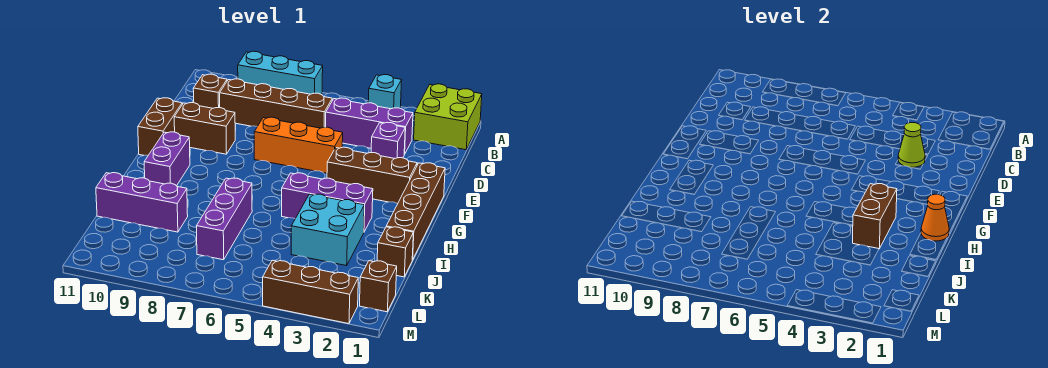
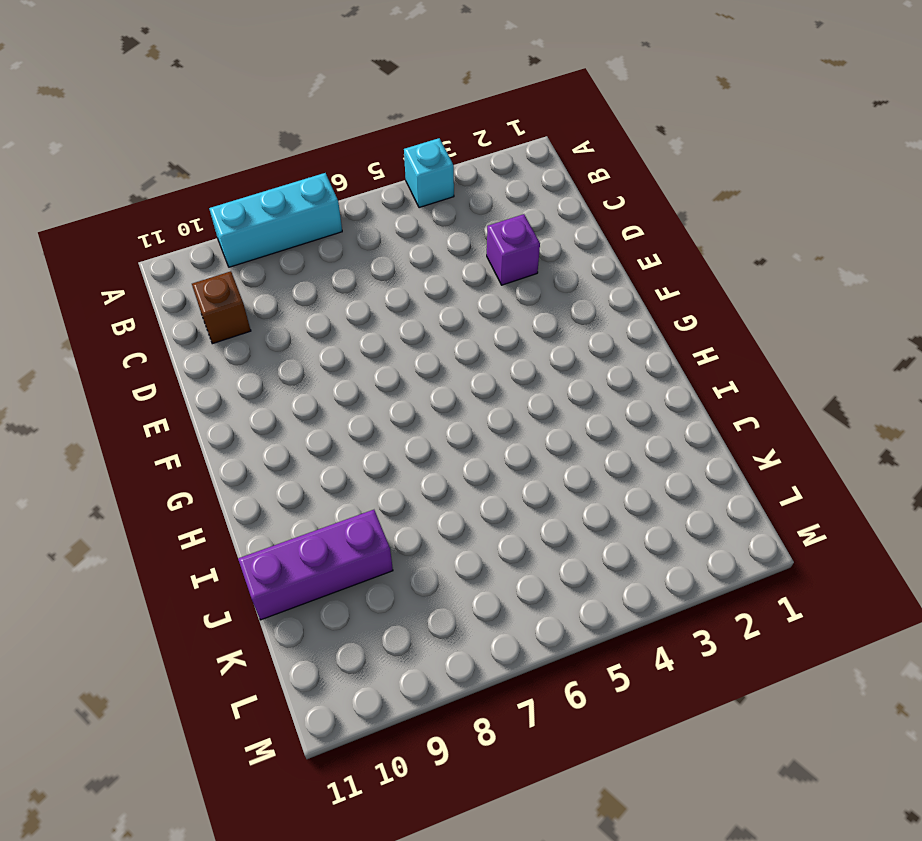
none -> lime 2x2 brick [414,84,482,150]
none -> purple 1x3 brick [326,98,413,154]
none -> brown 1x4 brick [220,79,332,128]

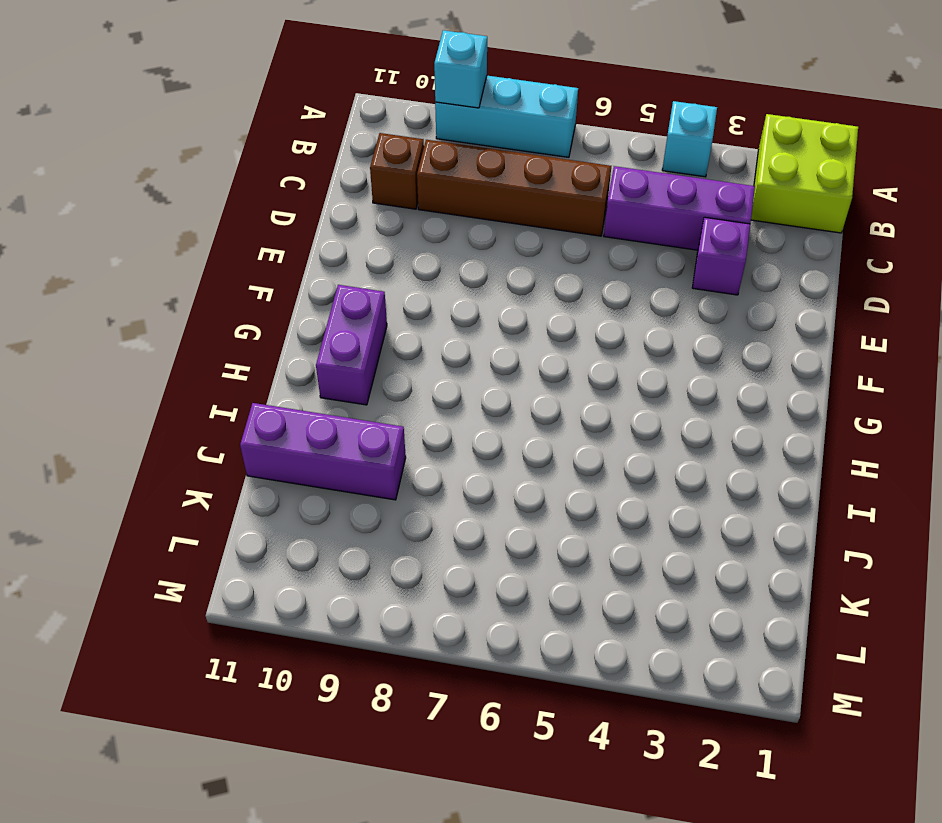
cyan 1x1 brick [434,30,487,108] -> none
none -> orange 1x3 brick [254,117,343,173]
none -> brown 1x2 brick [174,103,235,154]
none -> brown 1x2 brick [138,98,182,155]

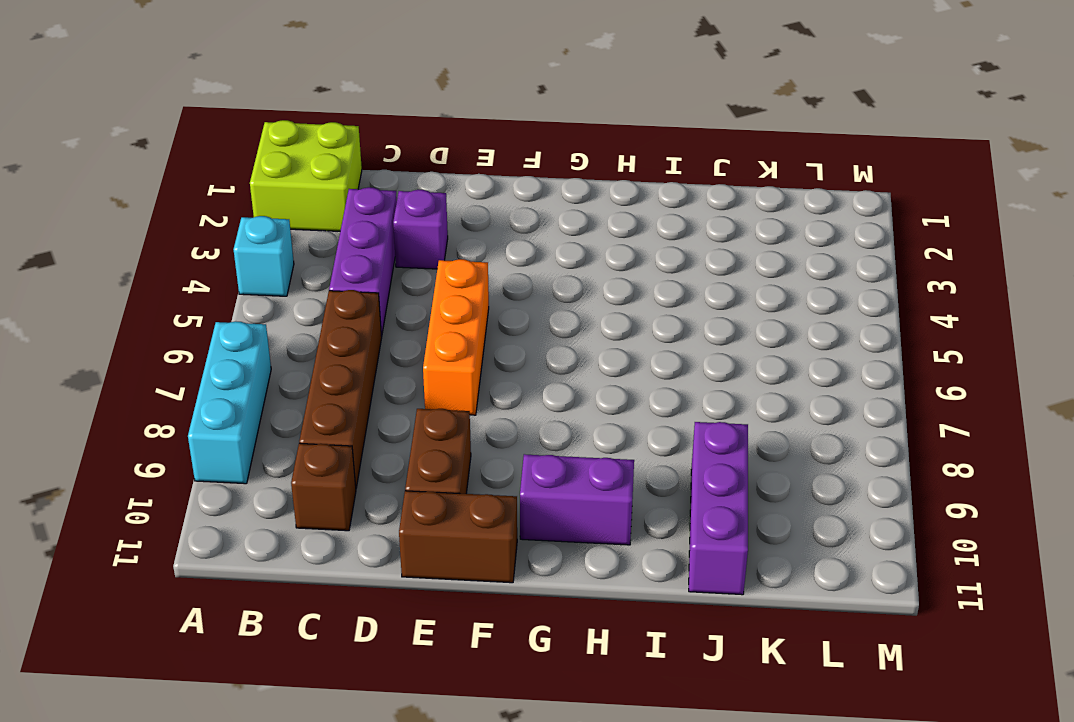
none -> brown 1x4 brick [386,163,445,260]
none -> brown 1x3 brick [327,147,417,204]
none -> purple 1x3 brick [282,173,373,232]

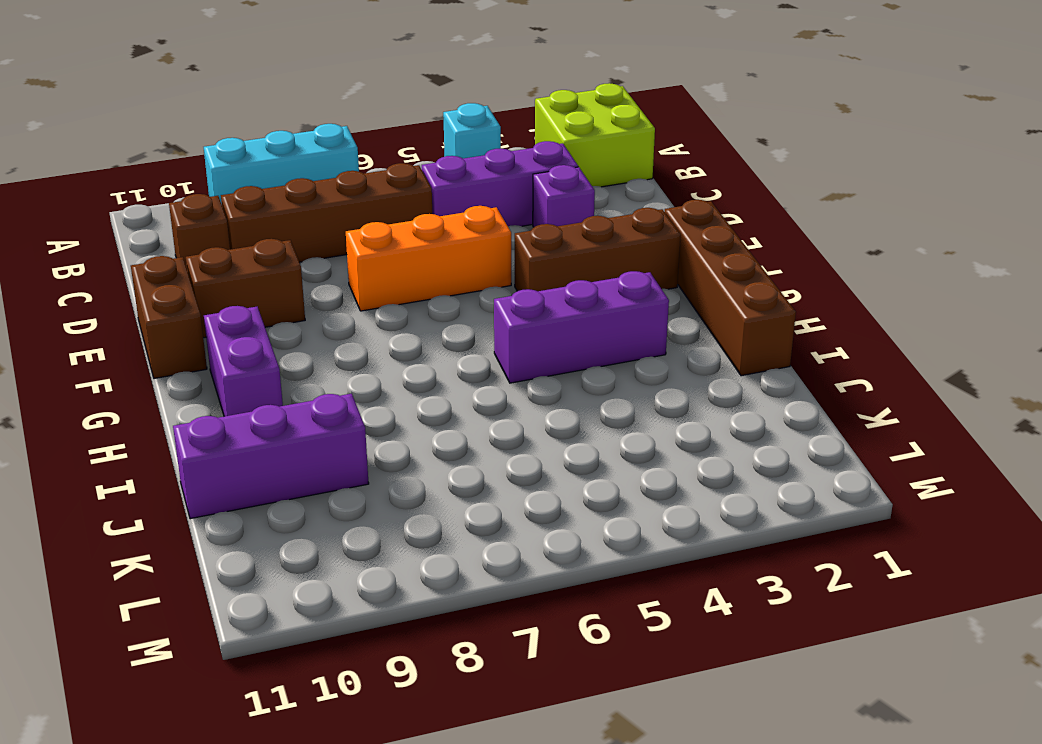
none -> cyan 2x2 brick [291,194,364,266]
none -> purple 1x3 brick [197,178,252,260]
none -> brown 1x1 brick [377,227,413,277]

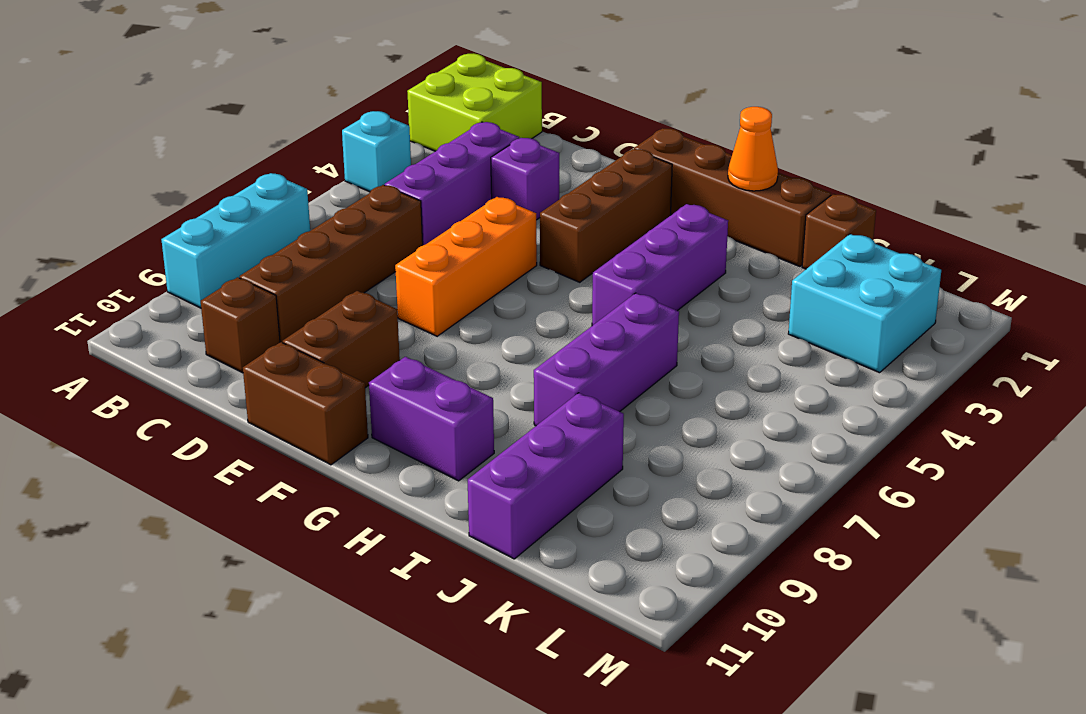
purple 1x3 brick [534,293,679,426] -> purple 1x3 brick turned to [197,178,252,260]
cyan 2x2 brick [788,234,941,373] -> cyan 2x2 brick moved to [291,194,364,266]
none -> brown 1x1 brick [360,261,397,312]
none -> brown 1x3 brick [263,260,358,324]
none -> lime 1x1 cone [898,123,925,168]

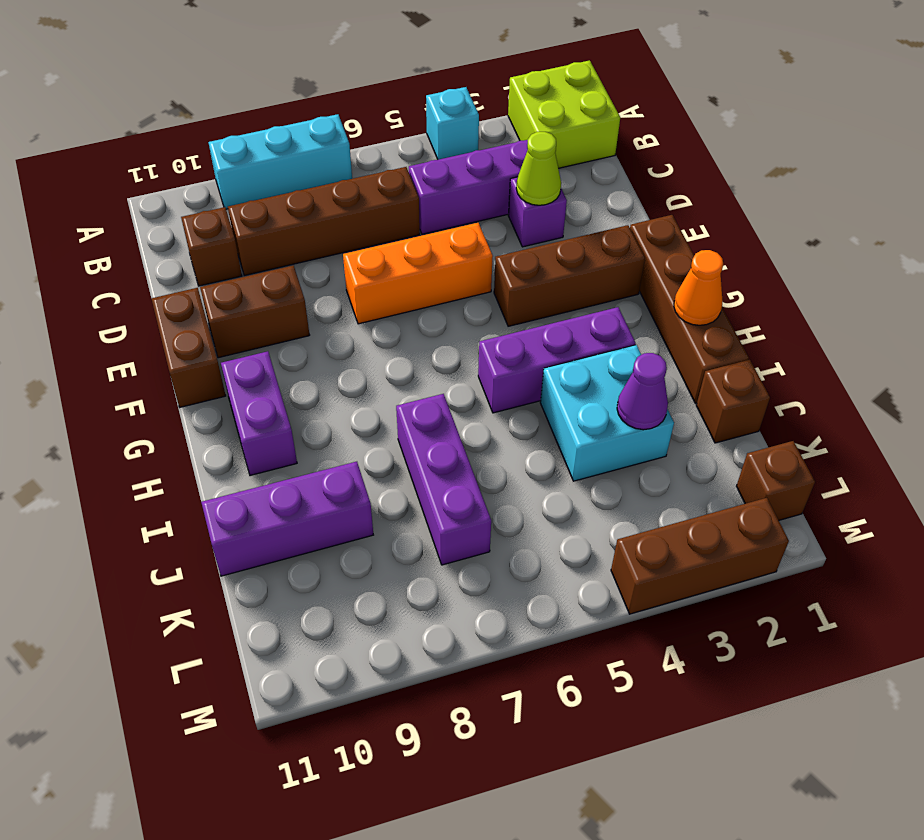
purple 1x1 cone [617,353,668,430] -> none
none -> brown 1x2 brick [853,184,897,249]

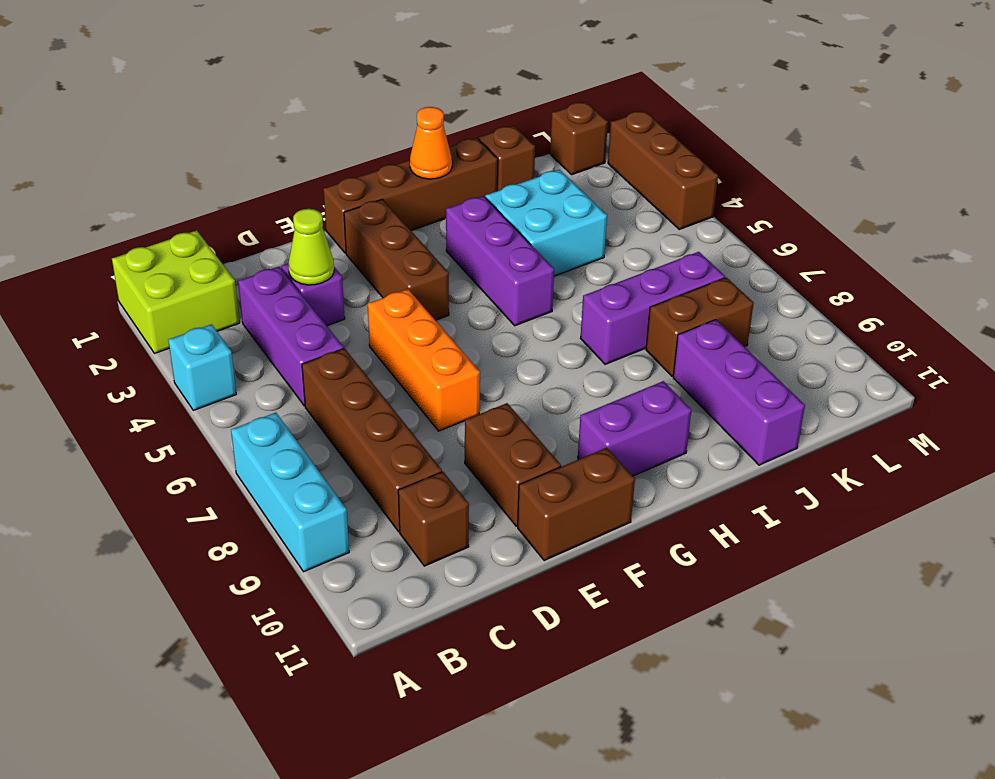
brown 1x2 brick [646,277,754,376] -> brown 1x2 brick moved to [853,184,897,249]

